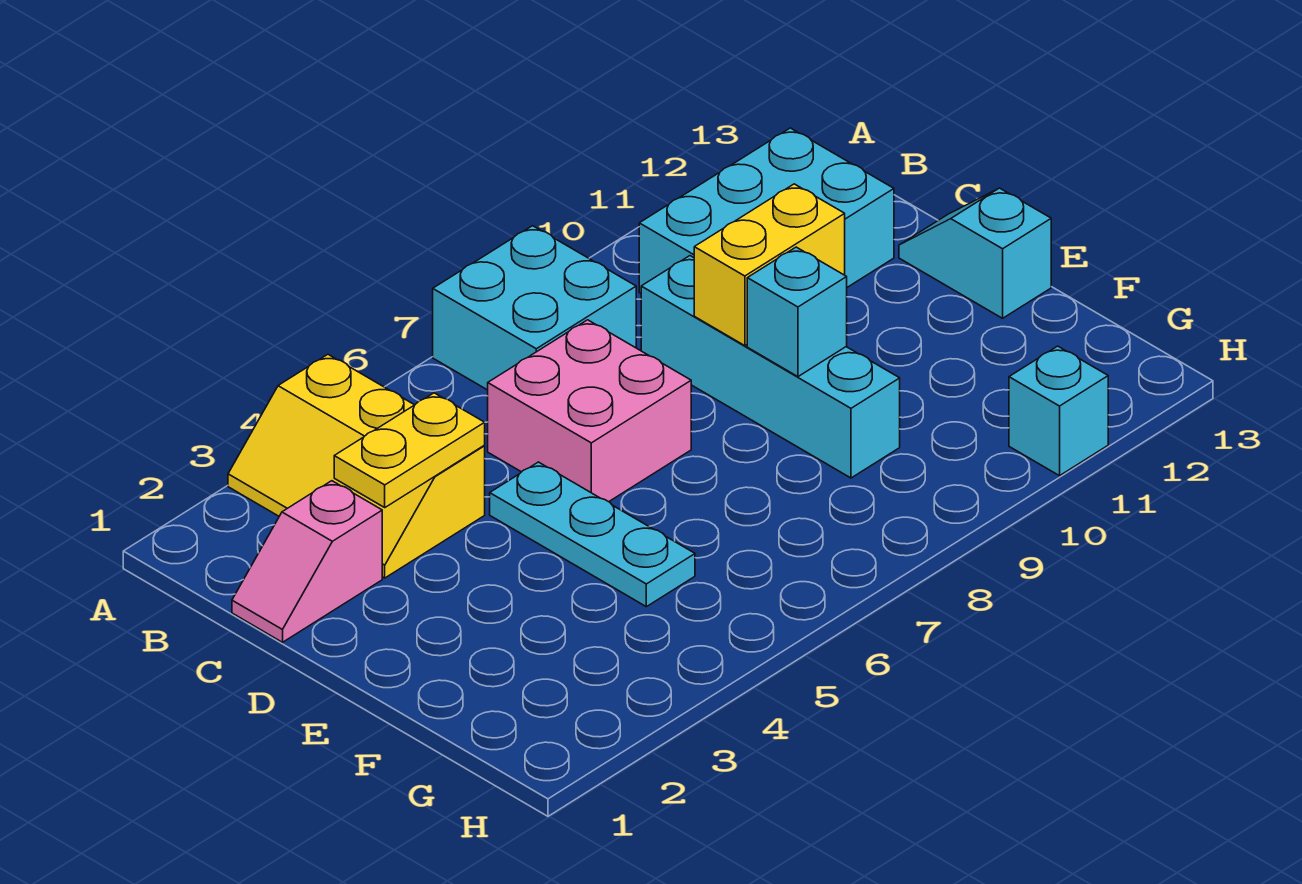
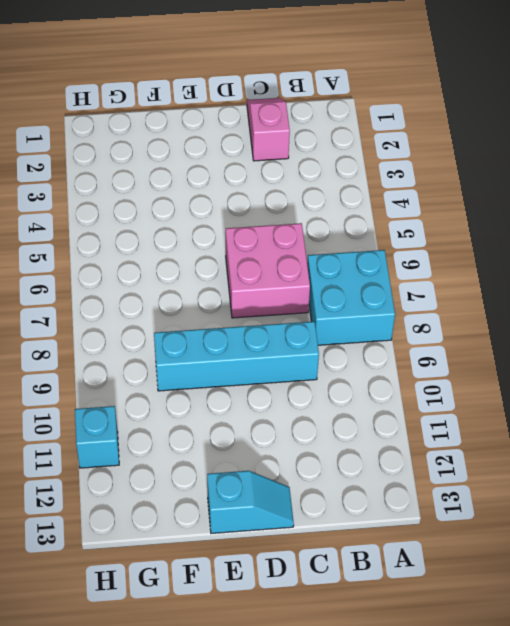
none -> yellow 2x3 slope [228,355,485,578]
none -> cyan 2x3 brick [639,128,894,293]
none -> cyan 1x3 plate [490,462,695,607]

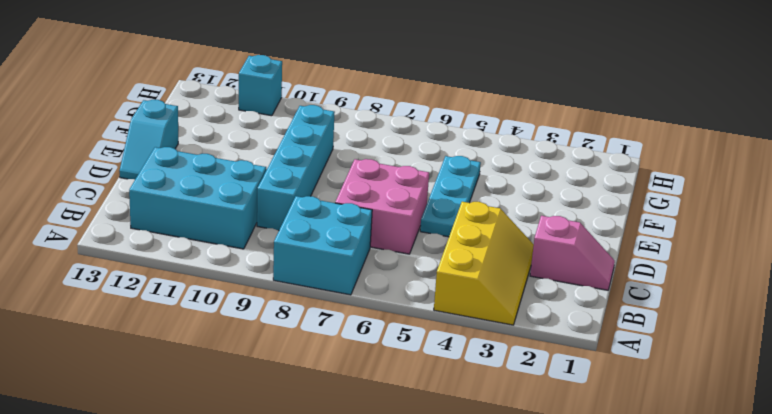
none -> yellow 1x2 plate [334,393,485,507]
none -> yellow 1x2 brick [694,184,845,346]
none -> cyan 1x1 brick [747,247,847,377]

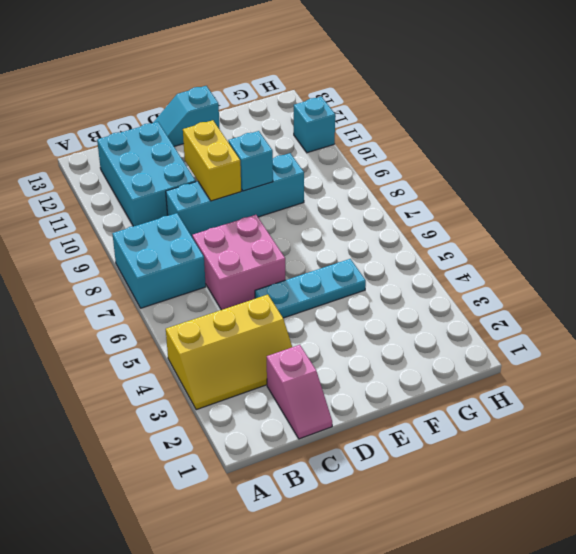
none -> yellow 1x2 plate [334,393,485,507]

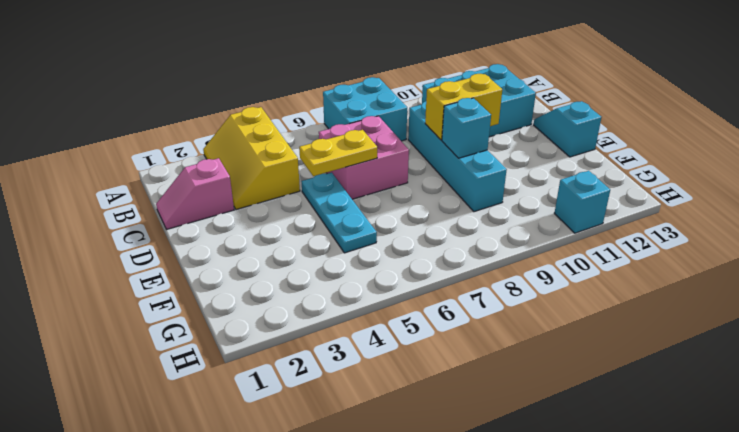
yellow 1x2 plate [299,130,377,176] -> yellow 1x2 plate moved to [334,393,485,507]

